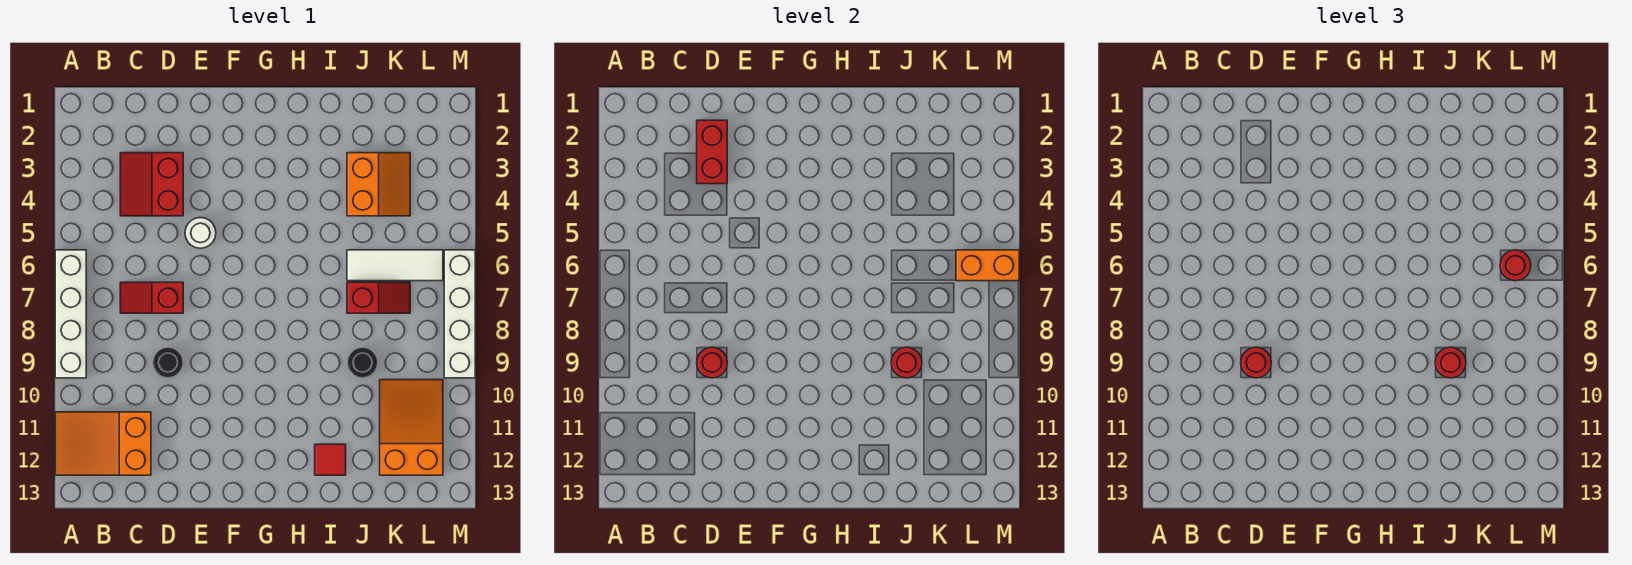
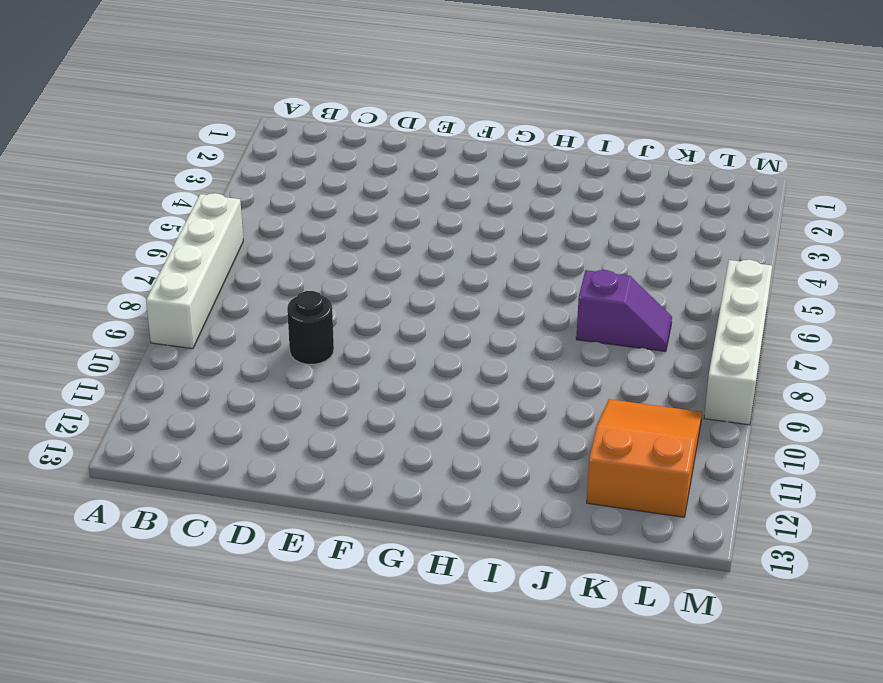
purple 1x2 slope [576,270,672,352] -> red 1x2 slope [347,282,410,313]
none -> orange 2x3 slope [55,412,151,475]
none -> red 2x2 slope [120,153,183,216]
none -> red 1x2 slope [120,282,183,313]

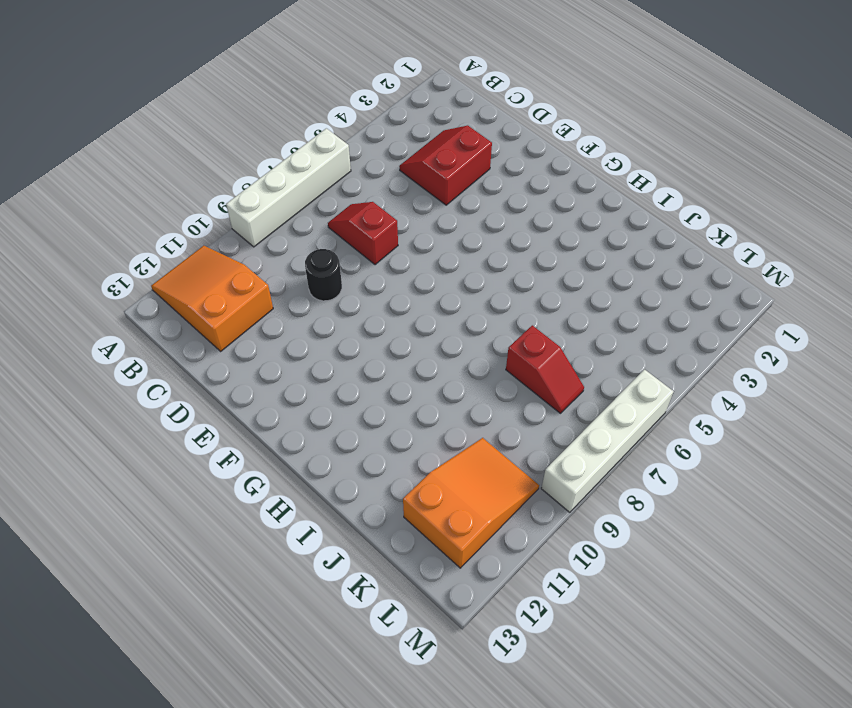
none -> white 1x1 round brick [185,218,216,248]
none -> red 1x1 tile [315,444,346,475]
none -> orange 2x2 slope [347,153,410,216]

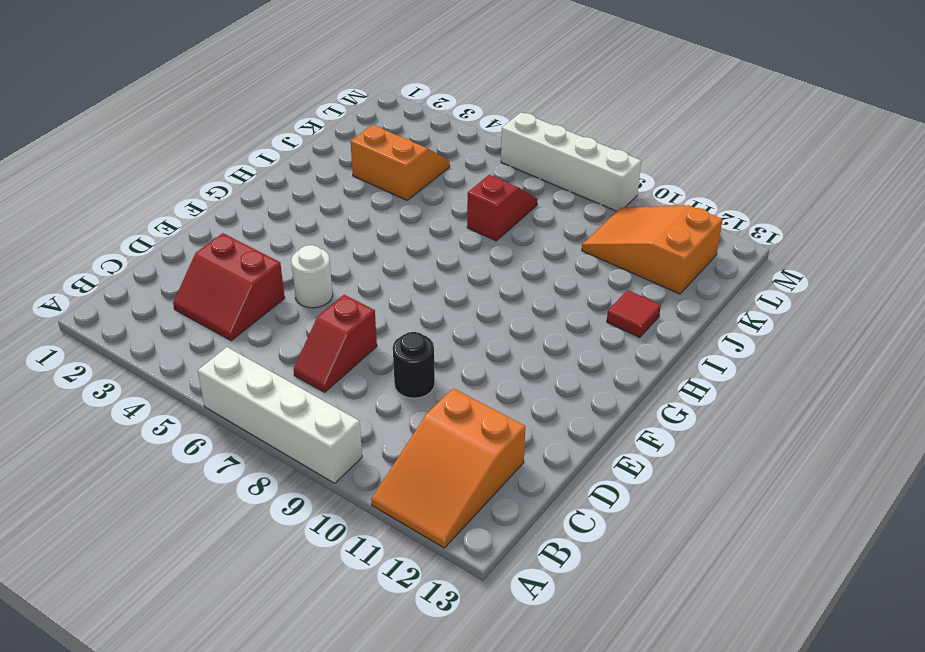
none -> white 1x3 tile [347,250,443,281]
none -> black 1x1 round brick [347,347,378,378]
none -> red 1x2 brick [697,120,727,184]

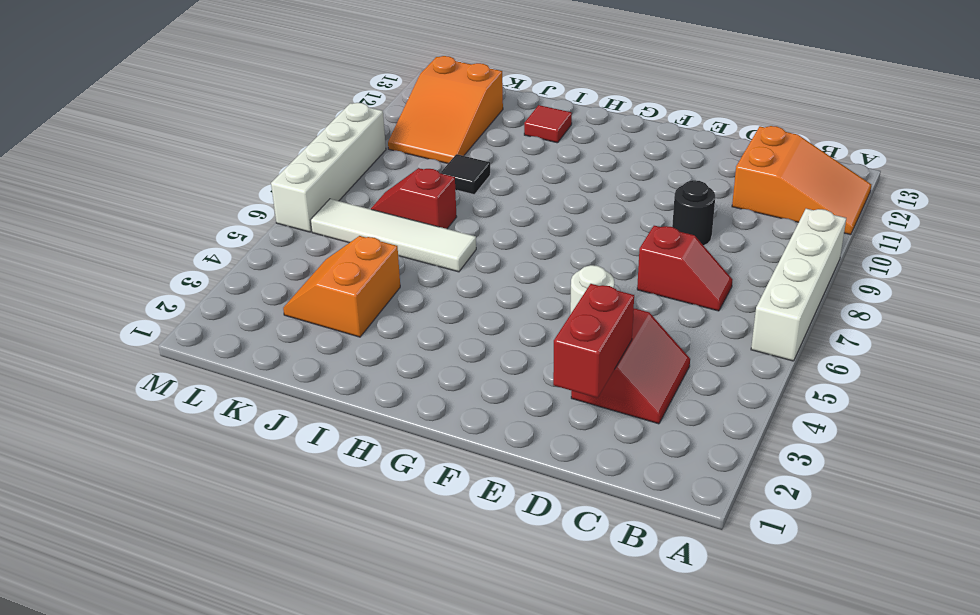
white 1x4 tile [311,199,476,272] -> white 1x3 tile [347,250,443,281]
black 1x1 tile [441,154,490,195] -> black 1x1 round brick [347,347,378,378]
none -> red 1x1 round brick [697,347,727,378]
none -> red 1x1 round brick [891,347,922,378]
none -> orange 1x2 brick [956,250,1019,281]

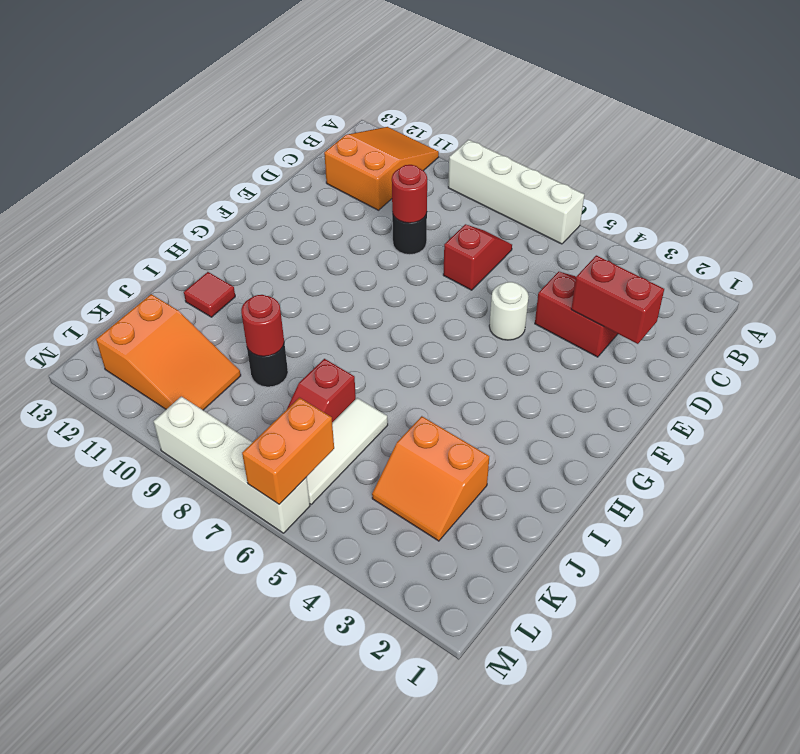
none -> red 1x1 round brick [1241,347,1271,378]
none -> red 1x1 round brick [1435,347,1466,378]
none -> red 1x1 round brick [1500,250,1531,281]

